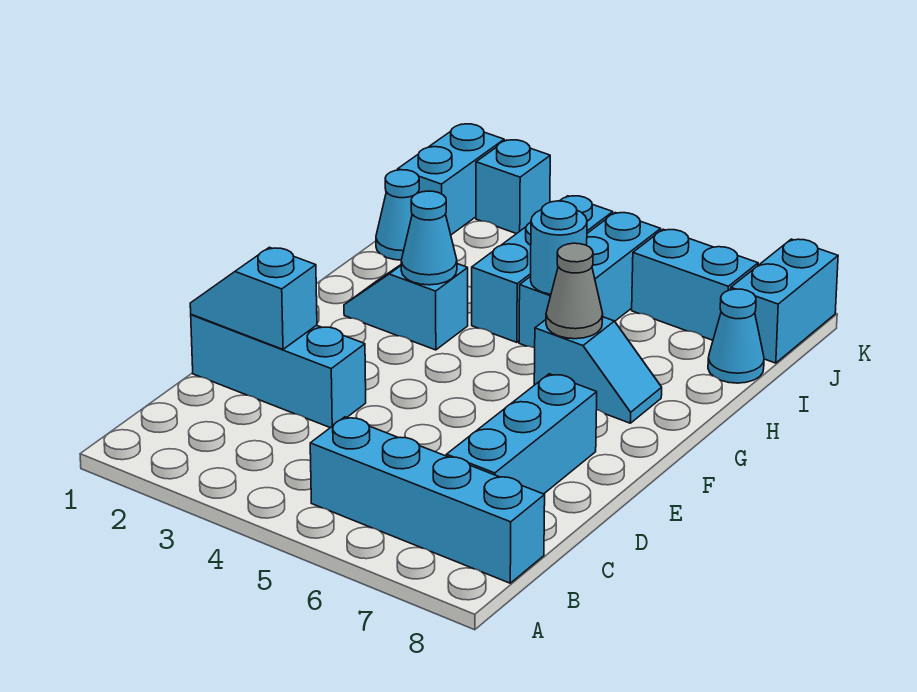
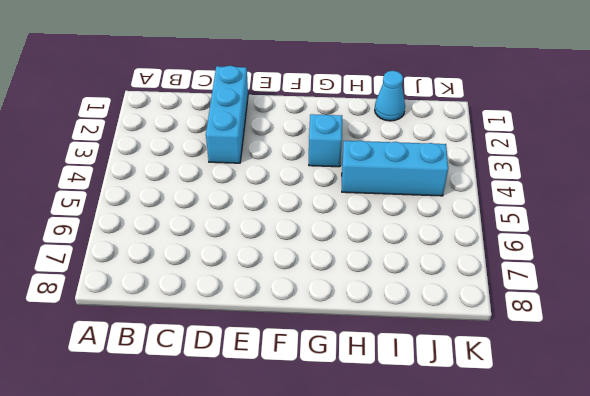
none -> cyan 1x4 brick [310,417,545,583]
none -> cyan 1x3 brick [446,374,597,494]
none -> cyan 1x2 slope [534,317,662,423]

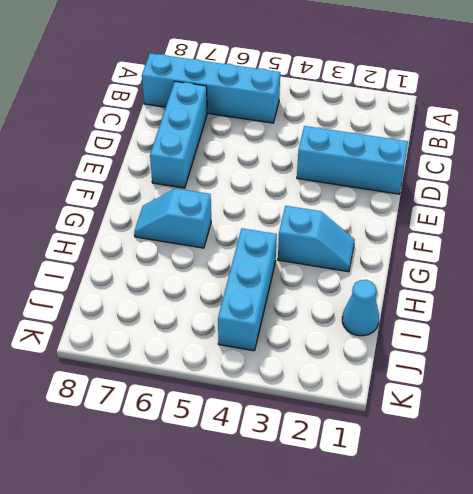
none -> cyan 1x3 brick [519,213,661,348]
none -> cyan 1x1 cone [708,289,764,383]
none -> cyan 1x2 brick [398,124,504,235]

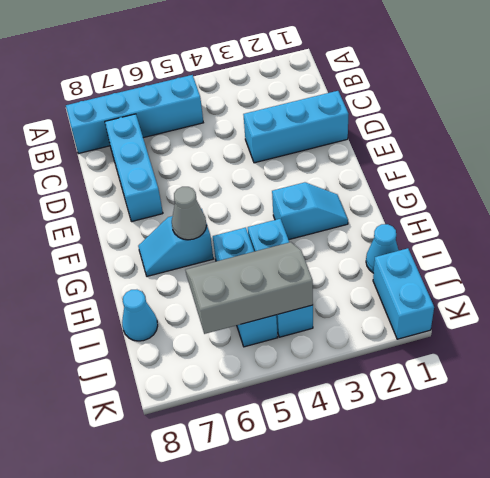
grey 2x3 slope [185,242,313,334] -> none
none -> cyan 1x2 brick [632,229,758,340]
none -> cyan 1x2 brick [731,239,838,363]
none -> cyan 1x1 brick [476,140,550,234]

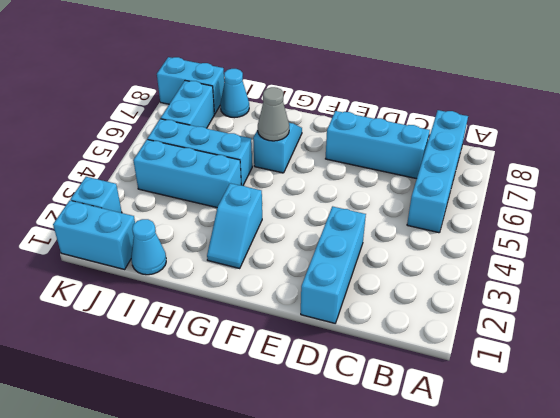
none -> cyan 1x2 slope [190,247,317,349]
none -> cyan 1x1 cone [401,191,457,285]
none -> cyan 1x1 round brick [531,201,587,294]

